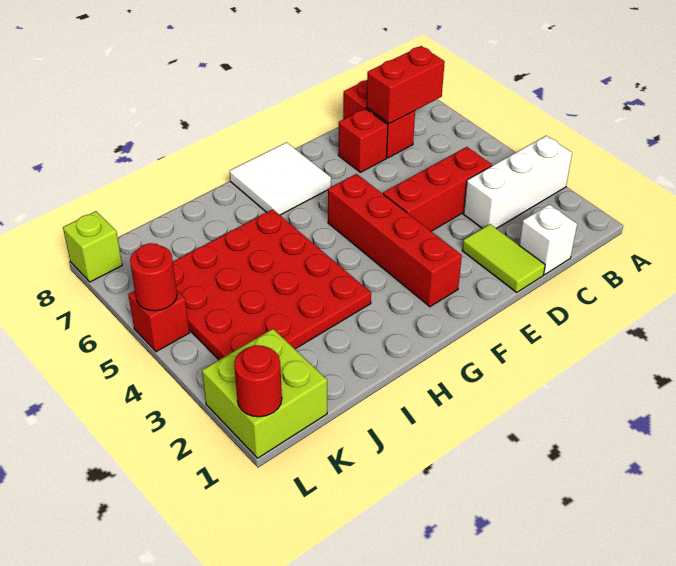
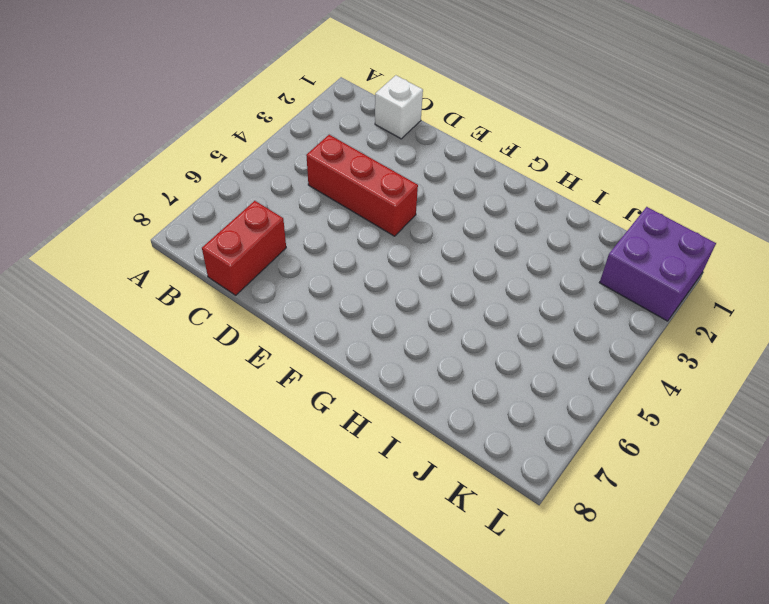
purple 2x2 brick [599,207,716,321] -> lime 2x2 brick [202,329,327,458]
none -> white 1x3 brick [463,136,572,229]
none -> lime 1x2 tile [462,224,545,292]
none -> red 1x1 brick [338,109,388,172]

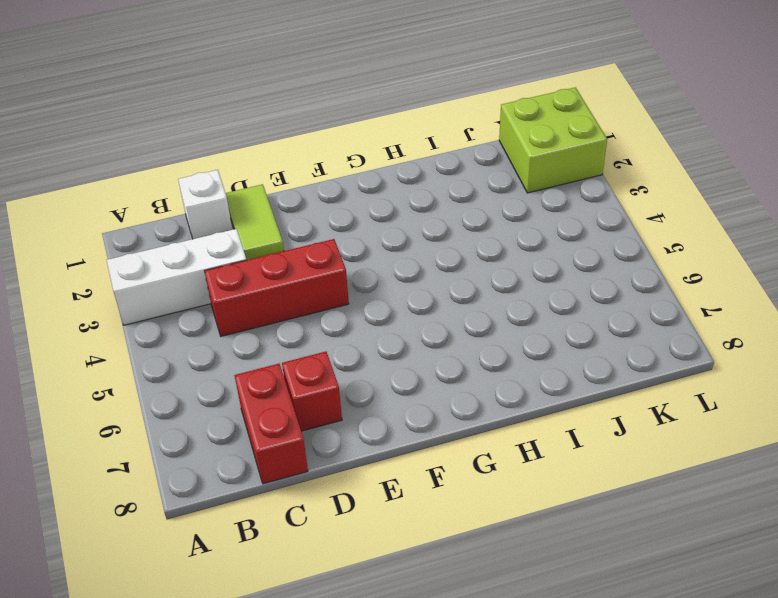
none -> red 1x4 brick [328,174,462,307]
none -> white 2x2 tile [230,142,331,215]
none -> red 4x4 plate [173,209,371,360]

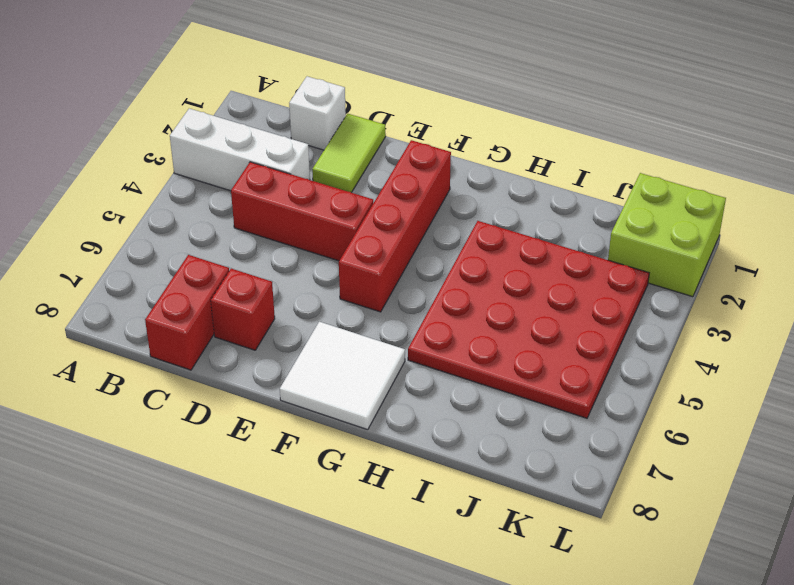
none -> red 1x1 brick [128,291,189,352]
none -> lime 1x1 brick [63,211,122,282]
none -> red 1x2 brick [367,46,445,124]

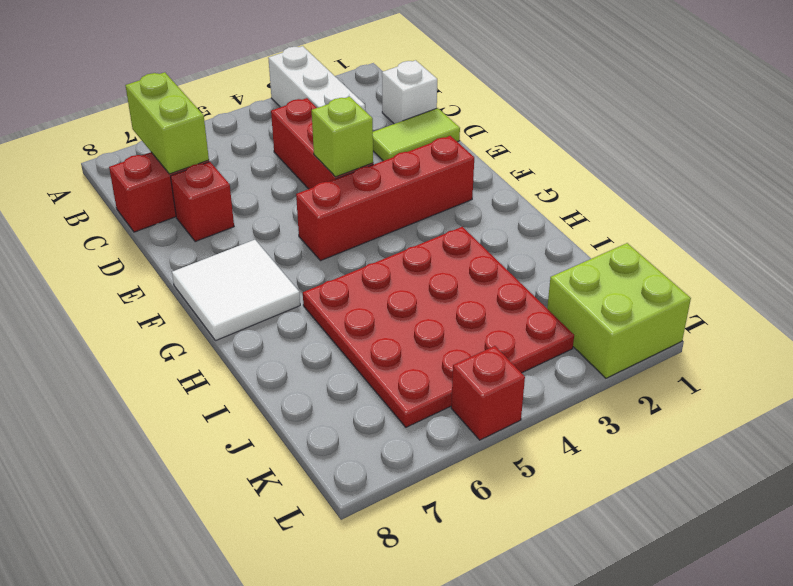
lime 1x2 brick [125,72,209,174] -> red 1x2 brick [367,46,445,124]
lime 1x1 brick [312,97,373,177] -> lime 1x1 brick moved to [63,211,122,282]
none -> red 1x1 round brick [234,345,282,417]
none -> red 1x1 round brick [130,243,177,311]

